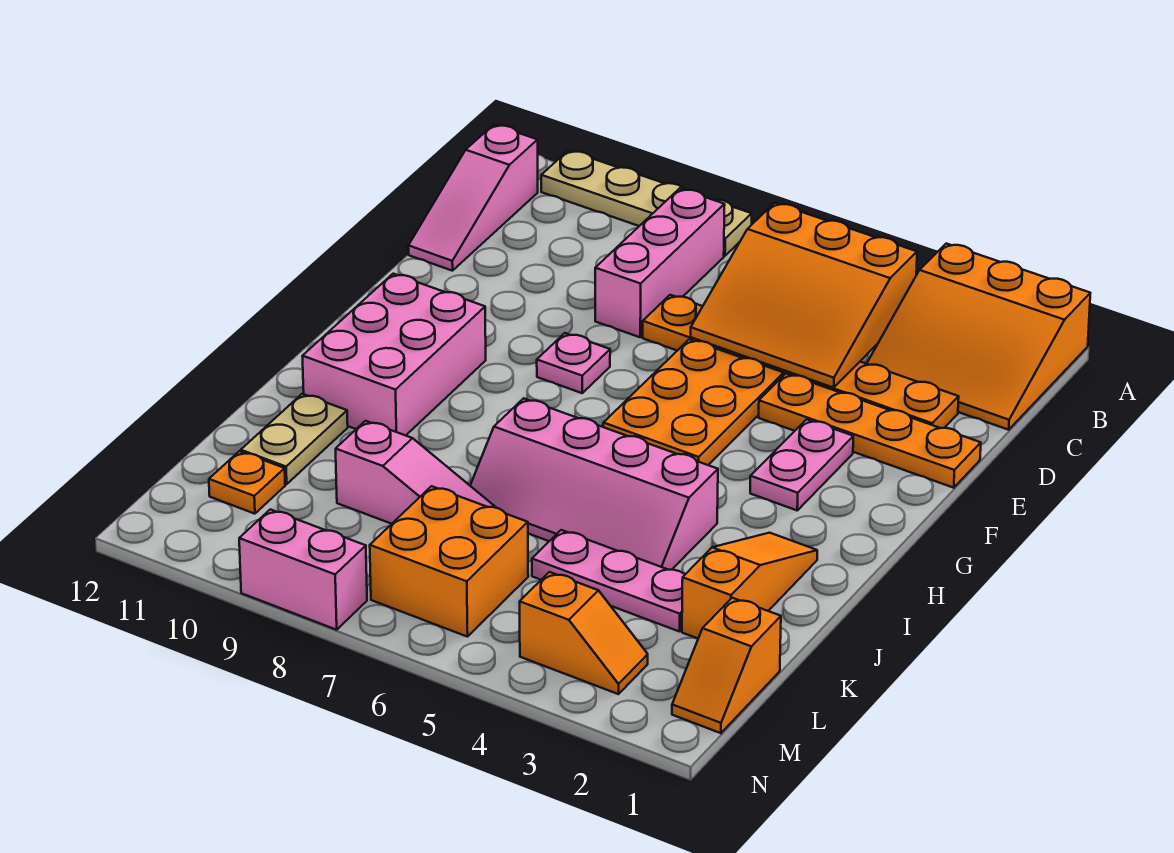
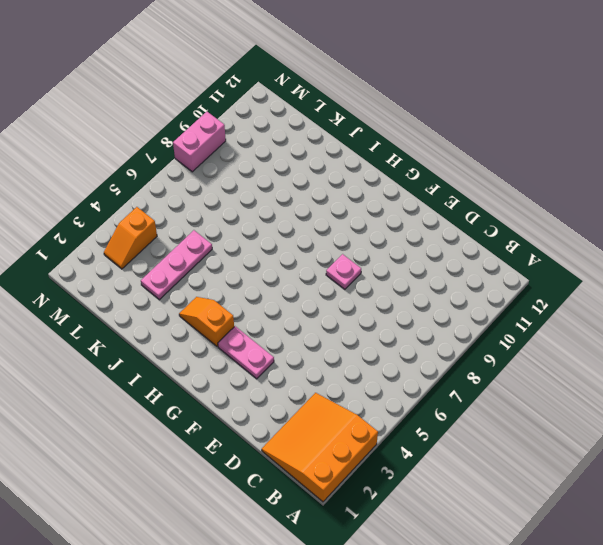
orange 1x2 slope [179,297,234,346] -> orange 1x2 slope moved to [672,598,781,733]
none -> tan 1x4 plate [541,150,752,256]
none -> pink 1x3 brick [595,188,725,337]
none -> pink 1x3 slope [408,125,538,271]

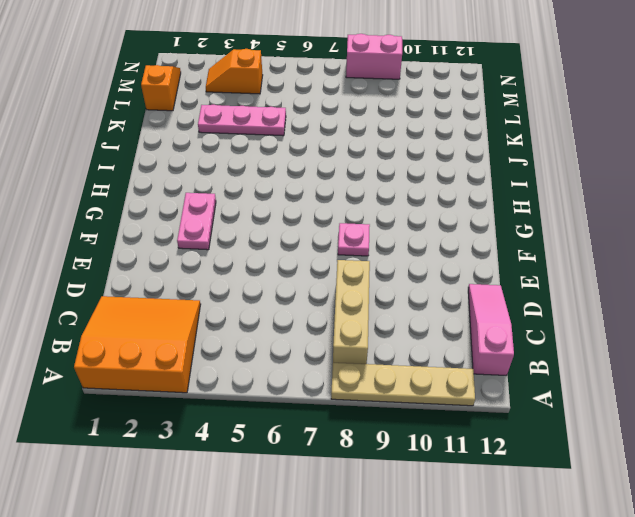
tan 1x3 brick [333,260,370,364] -> pink 1x3 brick [595,188,725,337]
none -> orange 1x6 plate [643,295,959,428]
none -> orange 1x4 plate [759,374,981,488]
none -> orange 2x3 plate [603,339,784,465]

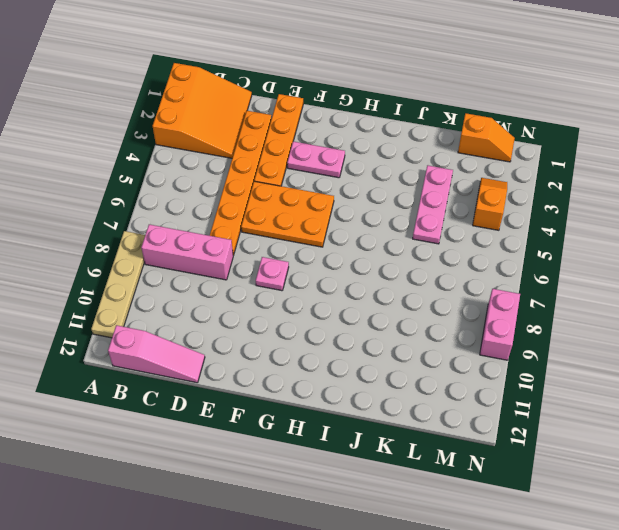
none -> pink 2x3 brick [302,274,486,436]
none -> orange 1x3 slope [682,533,817,638]
none -> pink 2x4 slope [470,398,718,570]

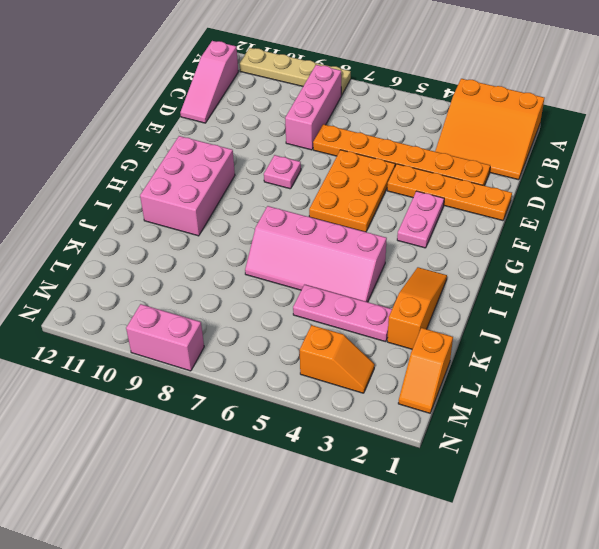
none -> tan 1x2 plate [241,394,348,484]
none -> pink 1x3 slope [336,421,496,524]
none -> orange 2x2 brick [370,486,528,637]

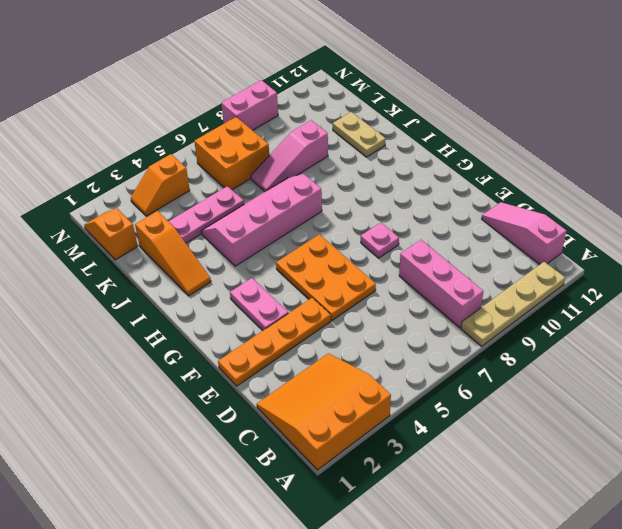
none -> orange 1x6 plate [643,295,959,428]
none -> pink 2x3 brick [302,274,486,436]
none -> orange 1x1 plate [209,451,285,514]

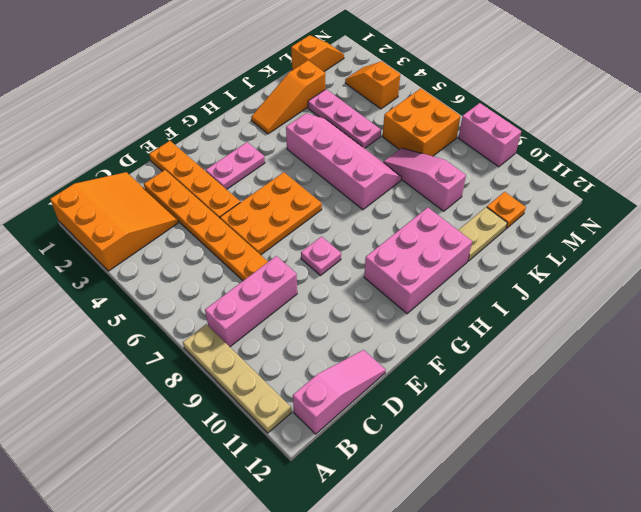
none -> orange 3x3 slope [691,203,917,388]

